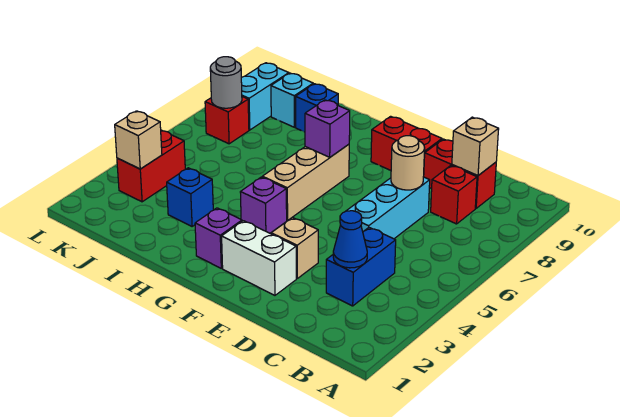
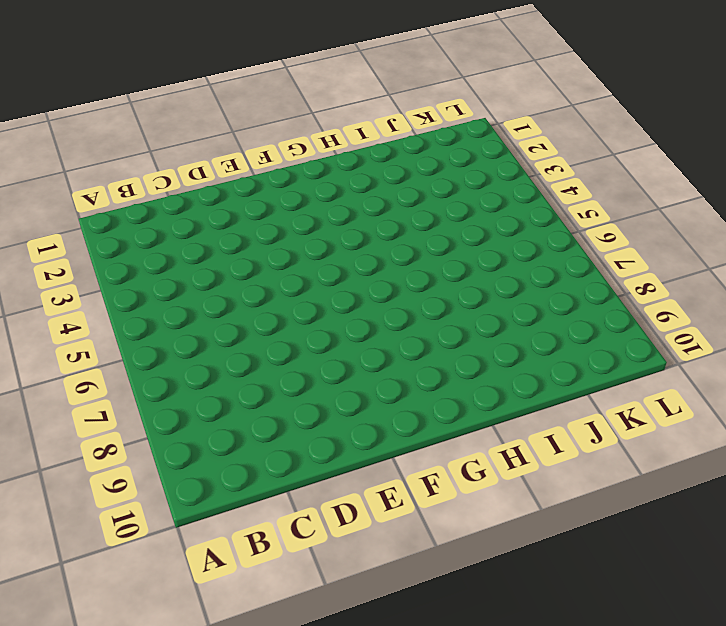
none -> blue 1x2 brick [326,228,396,306]
none -> red 1x1 brick [431,166,477,224]
none -> red 1x2 brick [424,139,496,208]

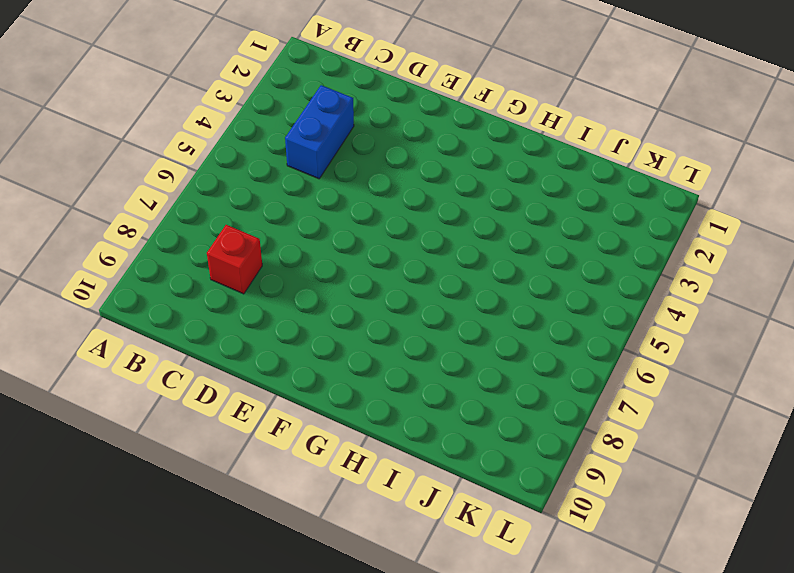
none -> red 1x2 brick [424,139,496,208]
none -> cyan 1x3 brick [347,177,430,239]
none -> white 1x2 brick [222,221,296,295]

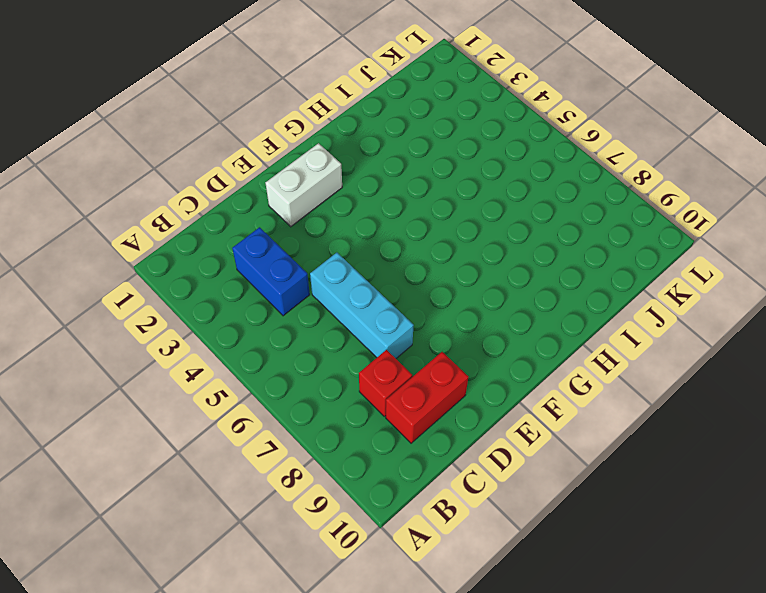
none -> tan 1x1 brick [271,217,318,278]
none -> red 1x2 brick [371,116,442,170]
none -> purple 1x1 brick [195,208,242,268]

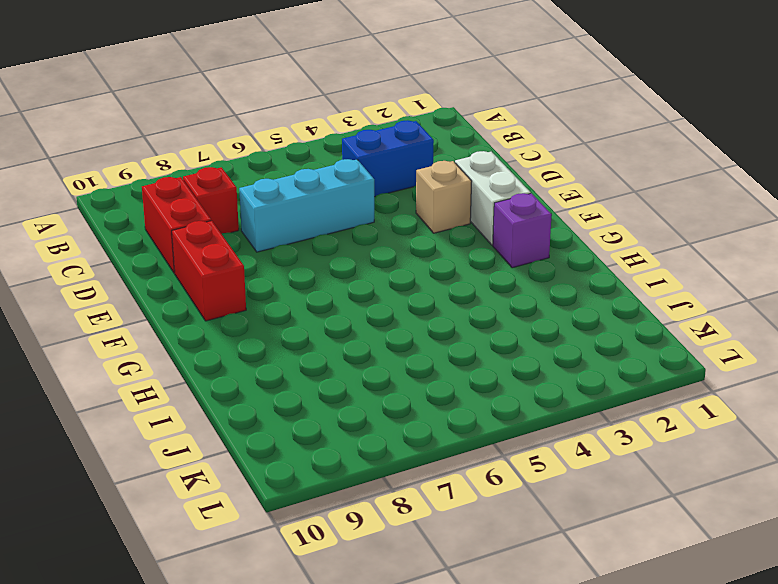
none -> purple 1x1 brick [240,177,287,233]
none -> tan 1x3 brick [262,144,349,221]
none -> blue 1x1 brick [167,168,213,226]

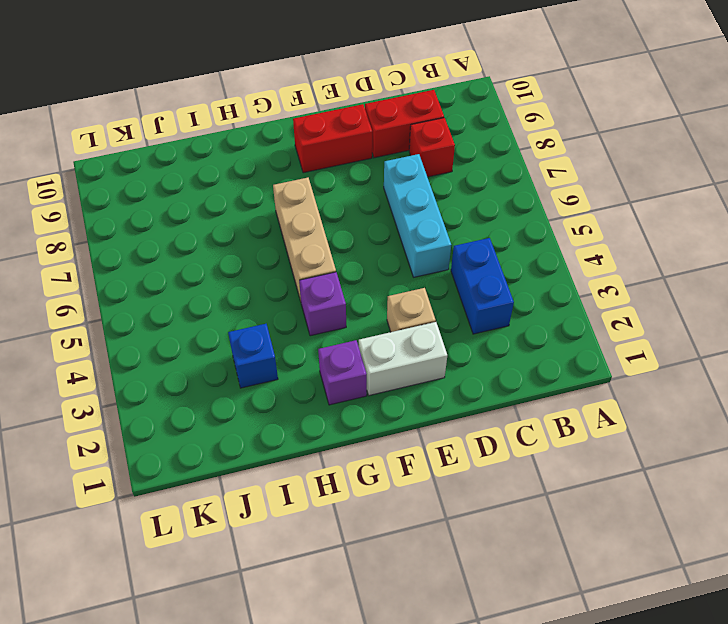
none -> blue 1x1 brick [296,84,338,132]
none -> cyan 1x1 brick [271,73,313,127]
none -> red 1x2 brick [117,130,185,202]

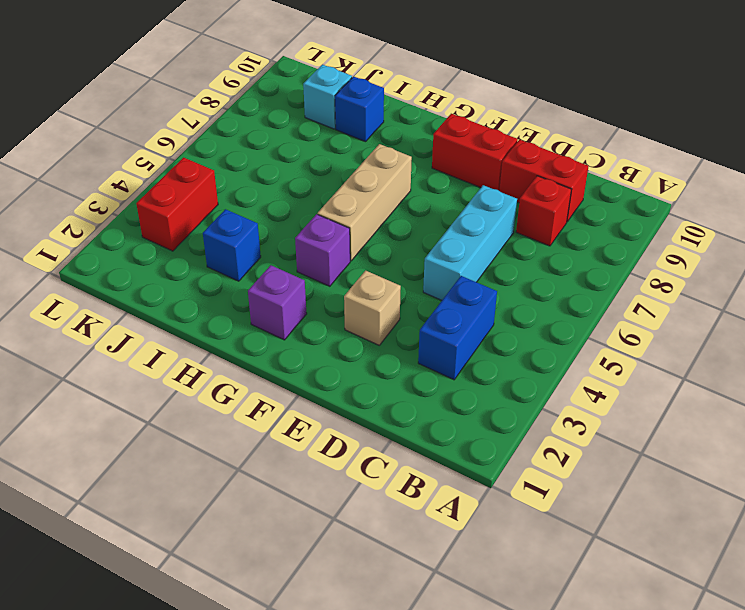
none -> white 1x2 brick [222,221,296,295]
none -> red 1x1 brick [205,97,249,144]
none -> cyan 1x2 brick [241,63,289,130]

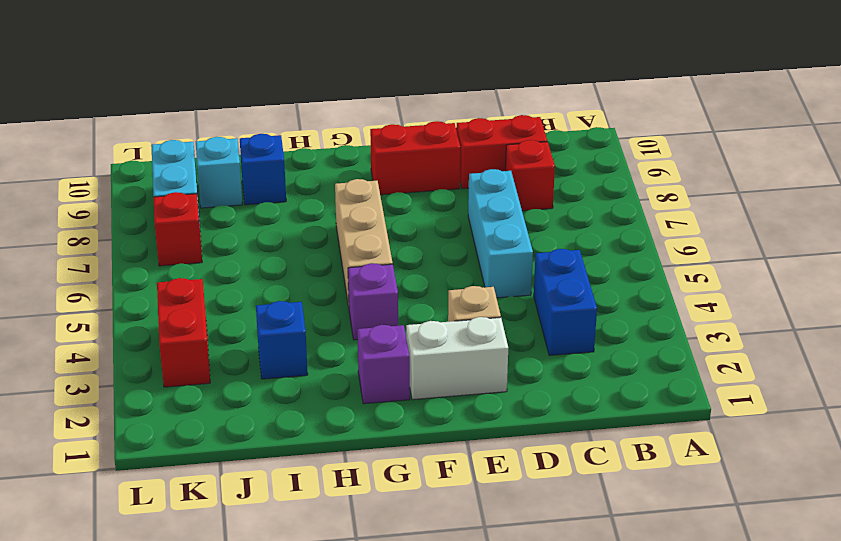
none -> blue 1x1 cone [333,211,367,268]
none -> tan 1x1 brick [452,117,499,176]
none -> tan 1x1 round brick [391,136,425,190]

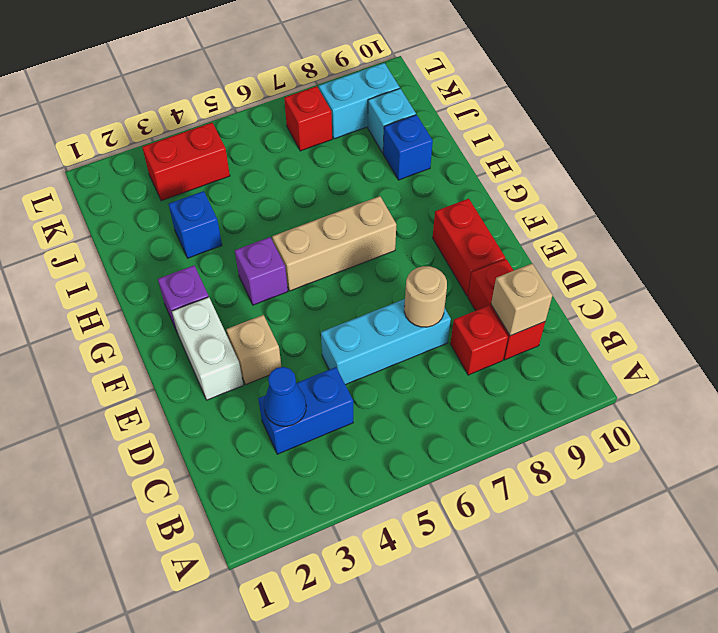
none -> purple 1x1 brick [305,100,350,157]
none -> tan 1x1 brick [115,111,162,169]
none -> grey 1x1 round brick [210,57,242,108]

